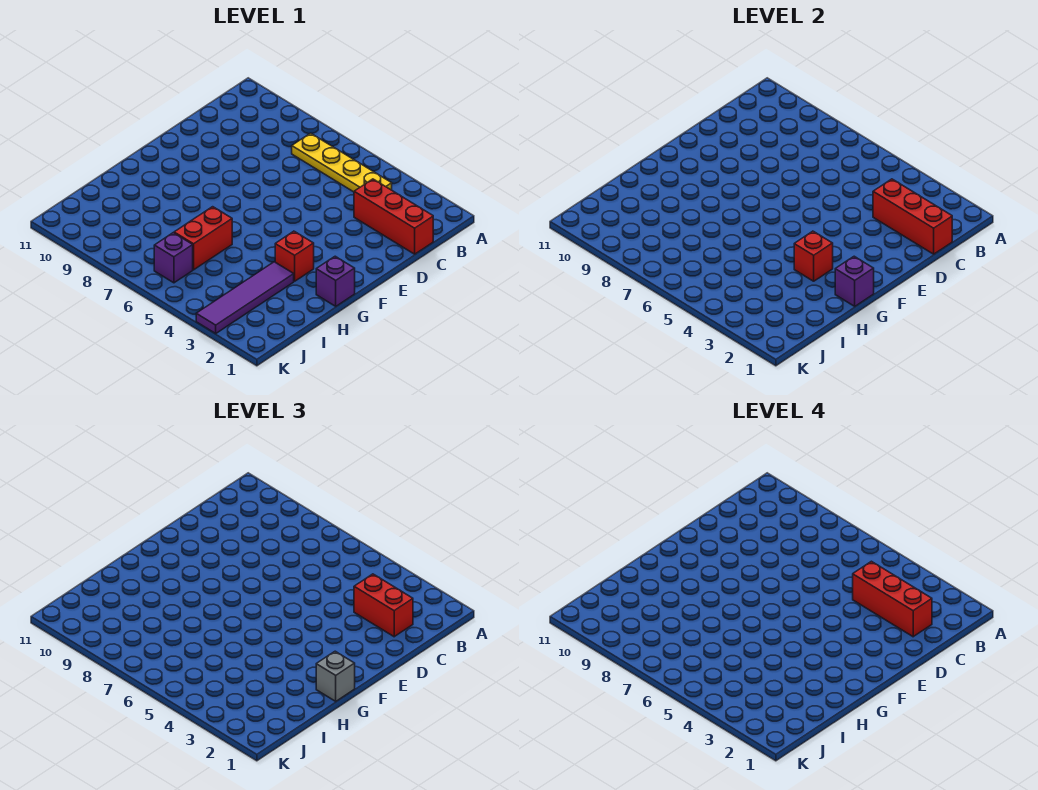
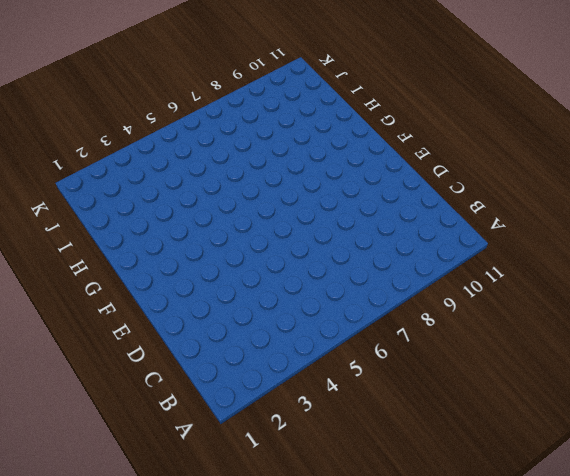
none -> yellow 1x4 plate [292,133,392,192]
none -> red 1x3 brick [354,179,433,254]
none -> purple 1x1 brick [316,256,355,306]

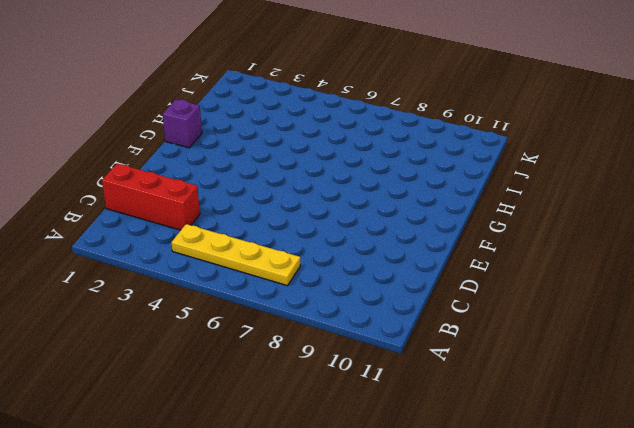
none -> red 1x1 brick [275,231,314,281]
none -> purple 1x4 tile [196,262,294,333]
none -> red 1x2 brick [174,207,232,270]

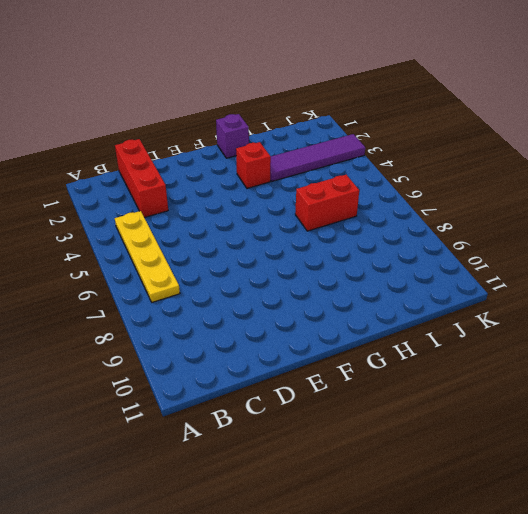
none -> purple 1x1 brick [154,233,193,283]
none -> red 1x3 brick [873,179,952,254]
none -> purple 1x1 brick [835,256,874,306]

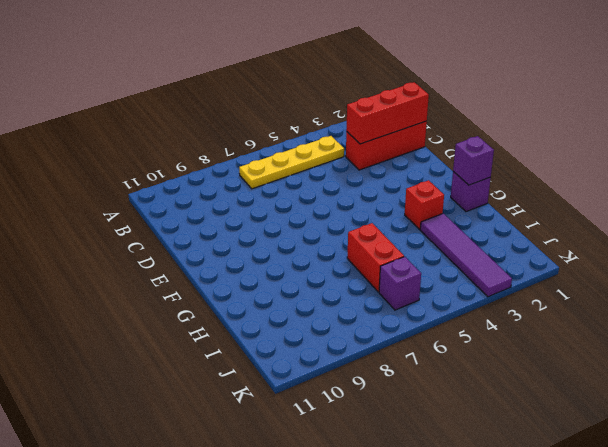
none -> red 1x1 brick [794,231,833,281]
none -> red 1x2 brick [354,574,413,637]
none -> grey 1x1 brick [316,651,355,701]

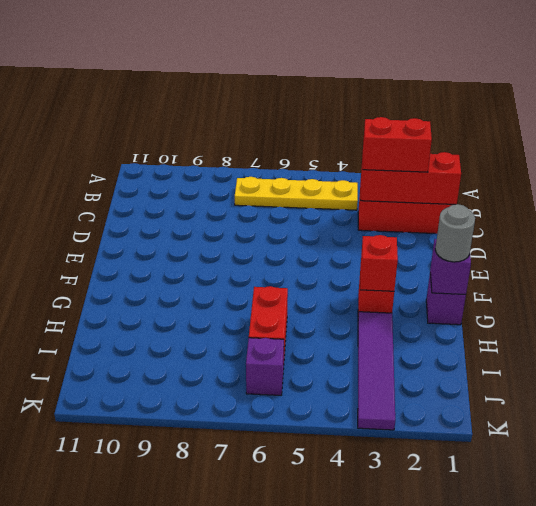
grey 1x1 round brick [435,204,475,262] -> grey 1x1 brick [316,651,355,701]
none -> red 1x3 brick [853,561,932,637]

